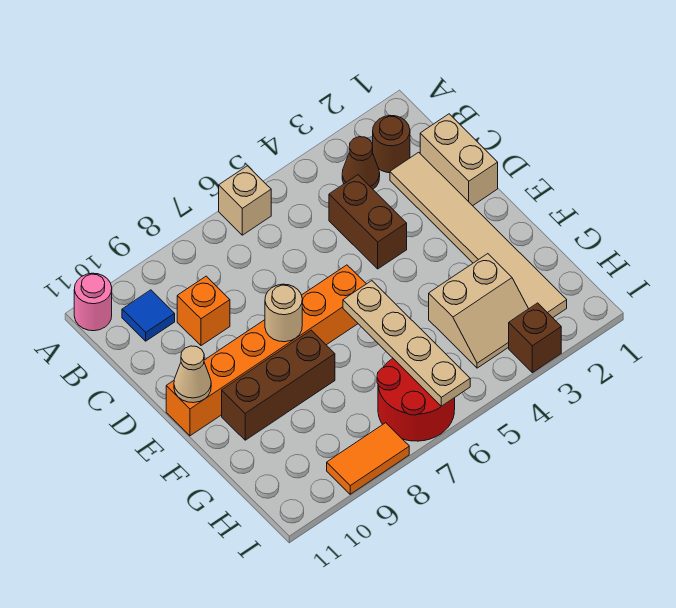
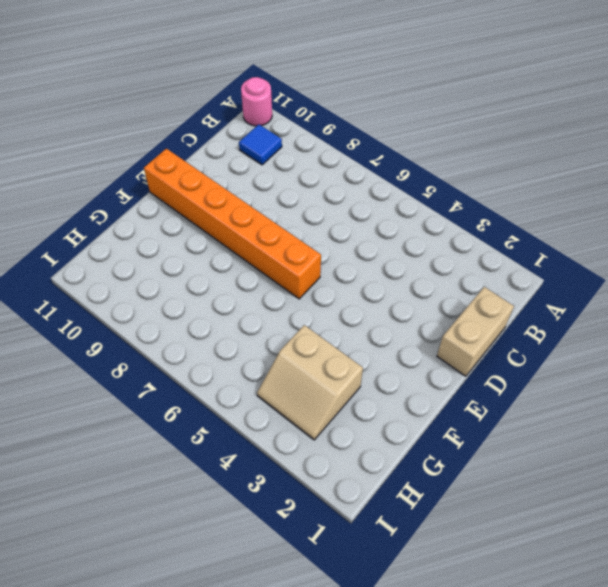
none -> tan 1x1 brick [219,166,271,235]
none -> brown 1x1 round brick [372,115,410,173]
none -> brown 1x1 cone [342,137,380,189]

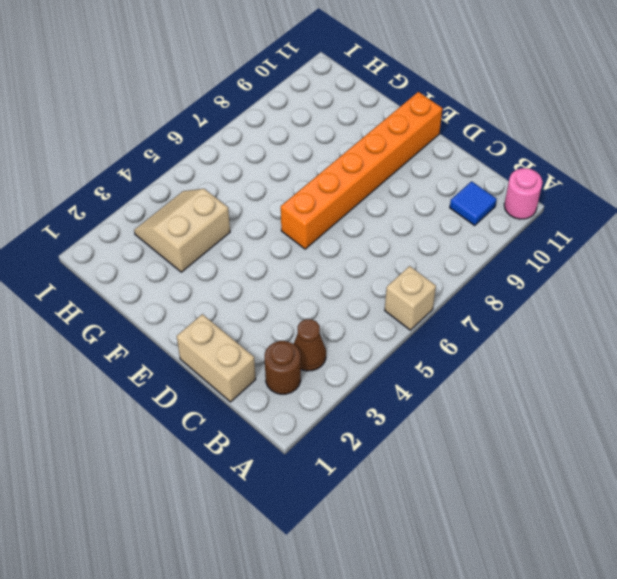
none -> tan 1x6 tile [390,152,567,318]
none -> brown 1x2 brick [329,175,407,269]
none -> orange 1x1 brick [177,276,230,346]

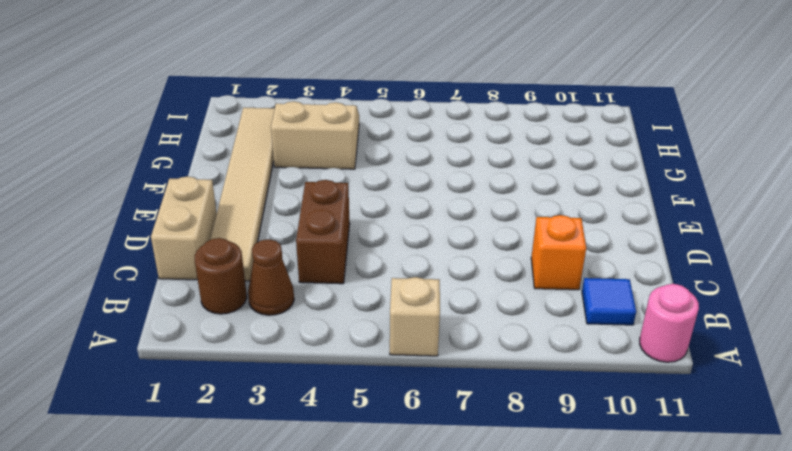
none -> orange 1x6 brick [166,265,366,436]
none -> brown 1x3 brick [222,330,335,440]
none -> red 2x2 round brick [377,359,455,441]

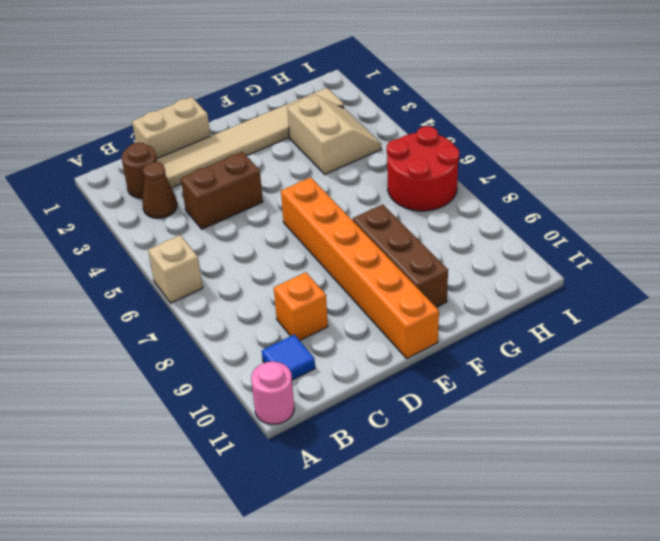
none -> brown 1x1 brick [509,303,561,373]
none -> orange 1x2 tile [327,423,409,494]
none -> tan 1x1 round brick [265,284,302,342]

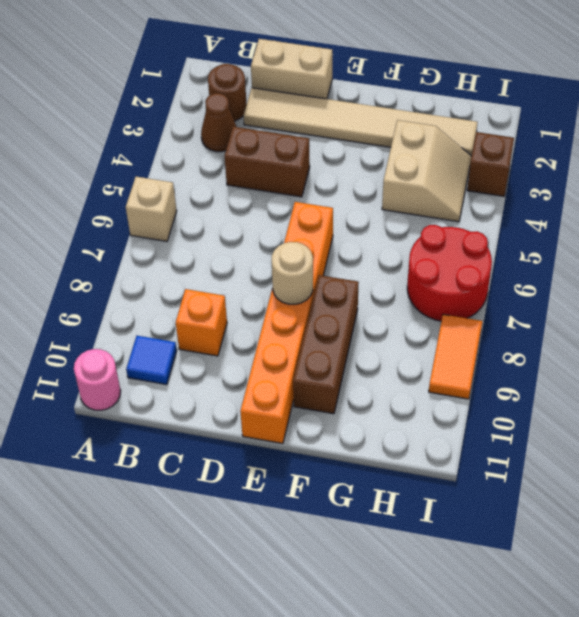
none -> tan 1x1 cone [174,346,211,403]
none -> tan 1x4 plate [343,281,470,406]

